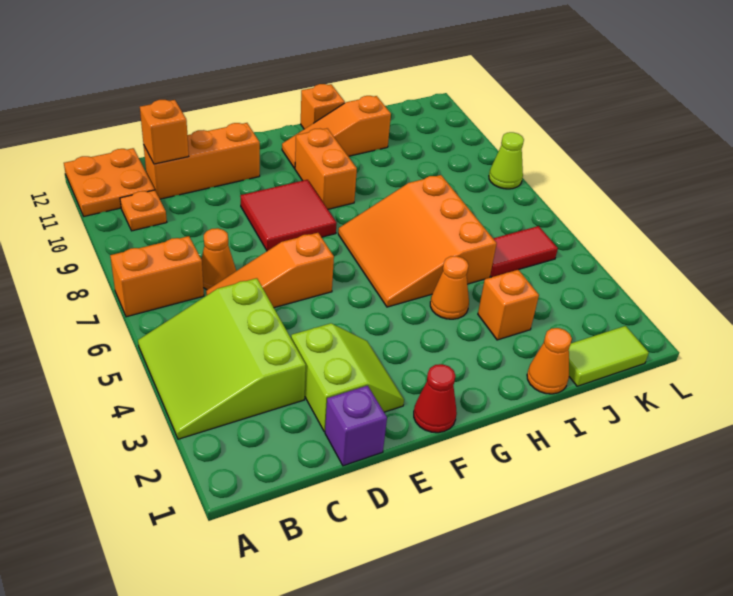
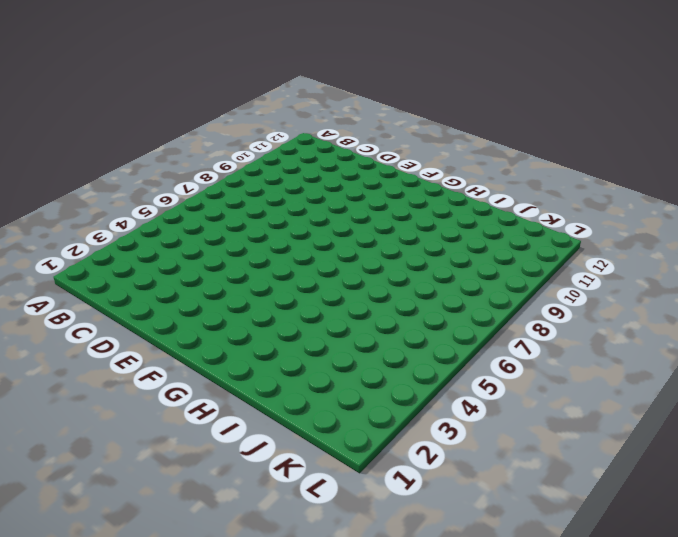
none -> lime 3x3 slope [138,278,306,439]
none -> orange 1x2 brick [110,236,204,317]
none -> orange 2x2 plate [64,148,155,216]

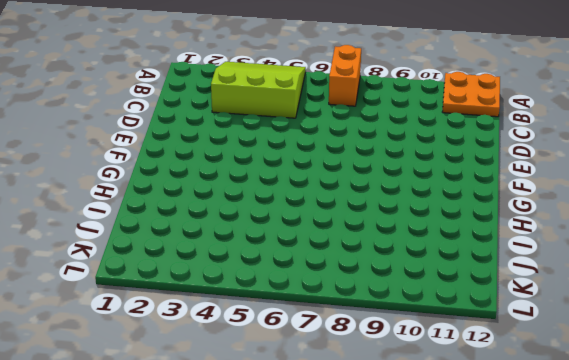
none -> orange 1x1 plate [120,190,167,231]
none -> orange 1x3 slope [206,233,334,308]
none -> orange 1x1 cone [201,228,236,290]

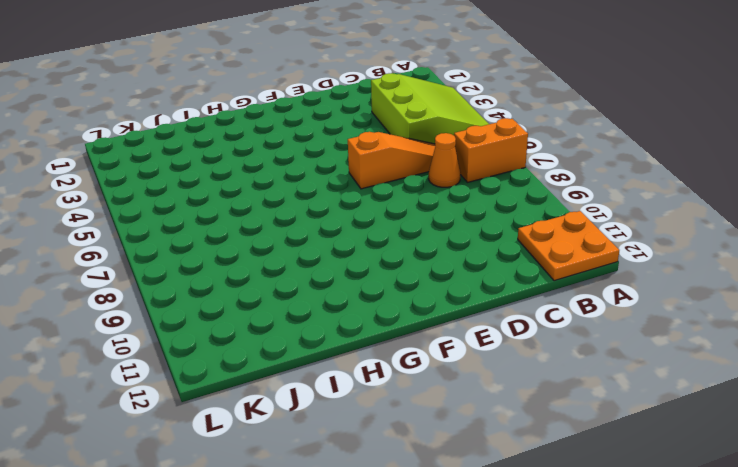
none -> orange 1x1 plate [120,190,167,231]
none -> orange 1x3 brick [144,123,260,199]
none -> purple 1x1 brick [325,386,387,466]

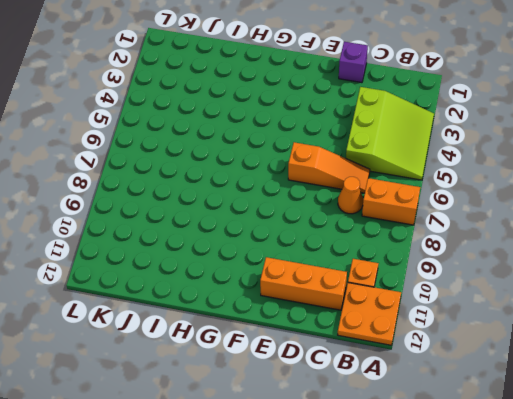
none -> lime 2x2 slope [291,323,404,432]
none -> red 2x2 tile [240,180,336,251]
none -> red 1x1 cone [414,364,457,433]

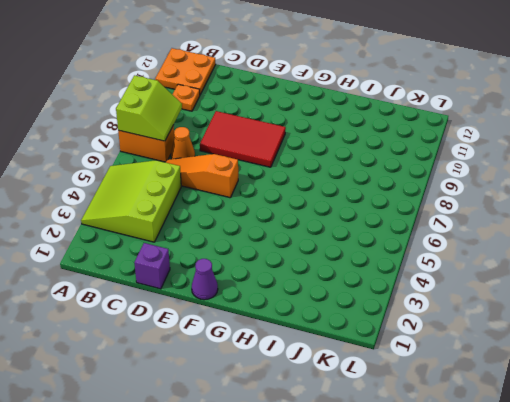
lime 2x2 slope [116,75,182,141] -> lime 2x2 slope moved to [291,323,404,432]
red 2x3 tile [200,111,286,167] -> red 2x2 tile [240,180,336,251]
purple 1x1 cone [192,259,218,300] -> red 1x1 cone [414,364,457,433]
none -> orange 1x3 brick [144,123,260,199]
none -> orange 3x3 slope [338,175,497,307]
none -> orange 1x2 brick [295,128,357,209]

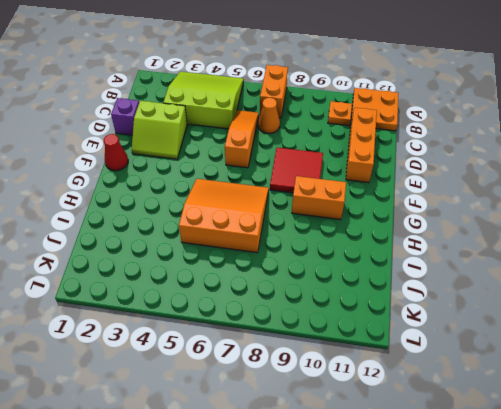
none -> orange 1x3 slope [282,96,391,169]
none -> orange 1x1 cone [430,256,469,319]
none -> orange 1x1 brick [301,84,345,129]

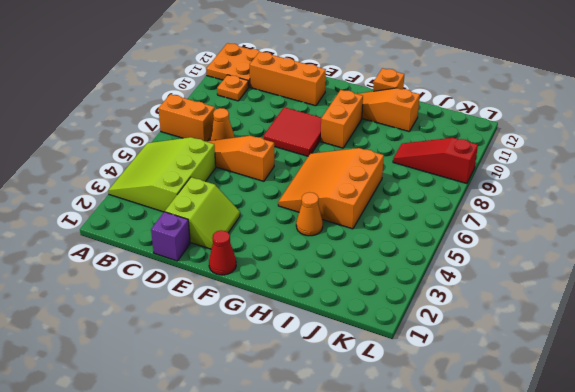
red 1x3 slope [393,138,478,184] -> none
none -> orange 1x1 cone [527,328,572,394]
none -> orange 1x1 brick [478,270,539,340]
none -> lime 1x2 tile [569,326,649,386]

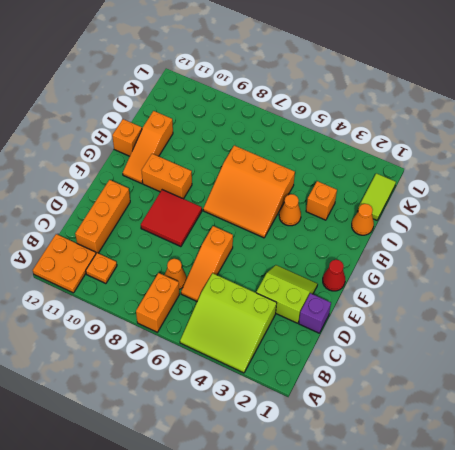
none -> red 1x2 tile [490,226,558,277]
none -> lime 1x1 cone [489,132,524,189]
none -> orange 1x1 brick [140,100,189,164]

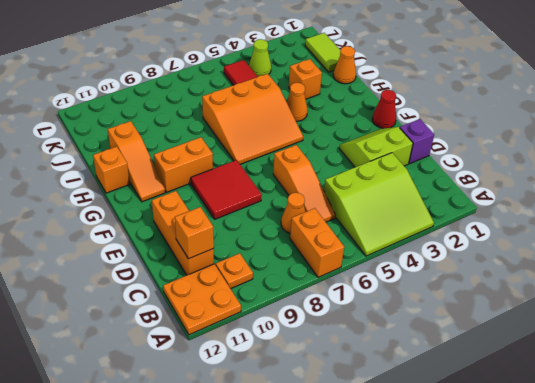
lime 1x1 cone [249,39,271,76] -> lime 1x1 cone moved to [489,132,524,189]

